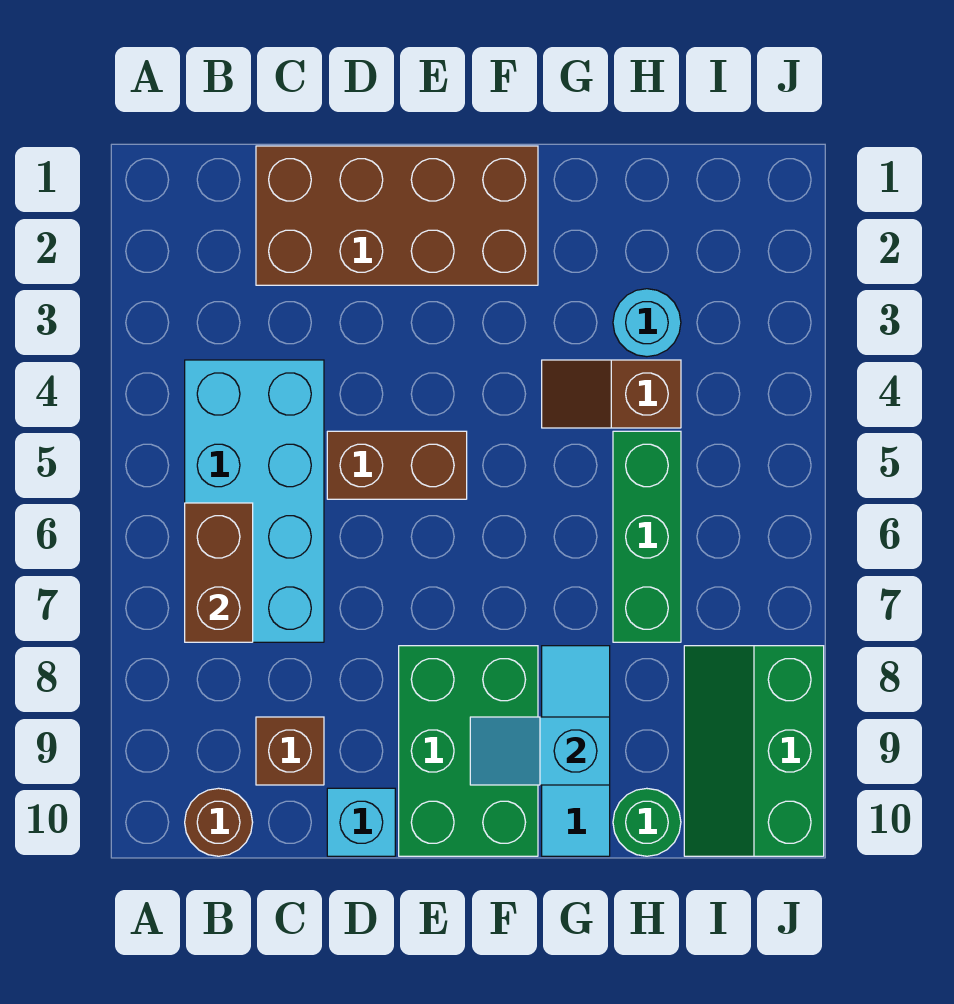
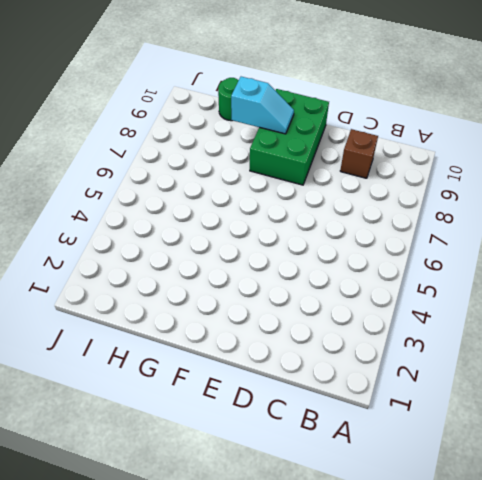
none -> cyan 2x4 brick [185,360,324,642]
none -> brown 1x1 round brick [185,788,253,856]
none -> brown 2x4 brick [256,146,538,285]

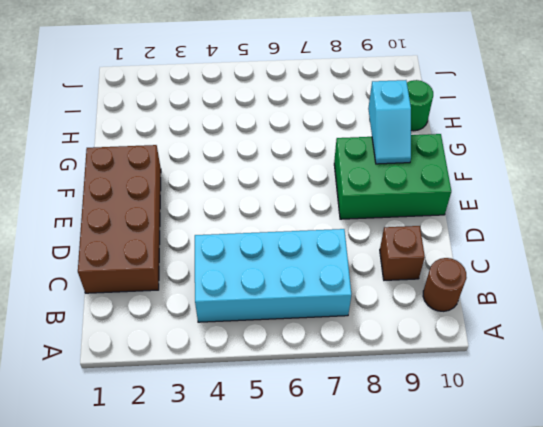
none -> brown 1x2 brick [327,431,467,499]
none -> cyan 1x1 brick [327,788,395,856]
none -> brown 1x2 slope [542,360,681,428]

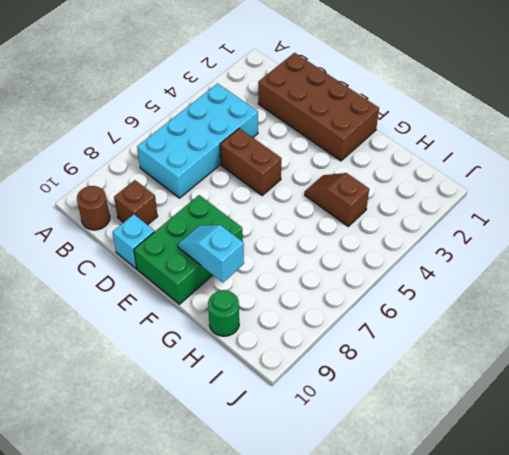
none -> cyan 1x3 tile [542,646,610,856]
none -> cyan 1x1 round brick [613,289,681,357]
none -> green 1x3 brick [613,431,681,642]

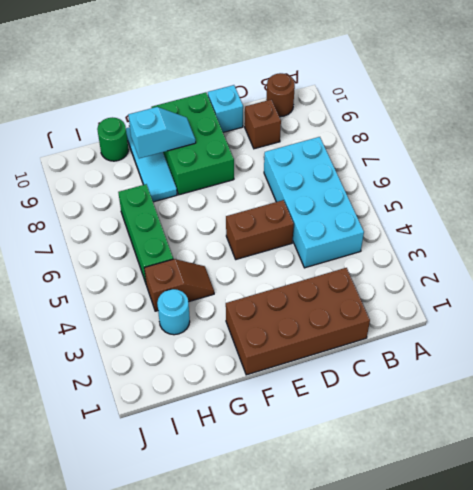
none -> green 2x3 slope [684,646,824,856]
none -> brown 1x2 brick [185,503,253,642]

